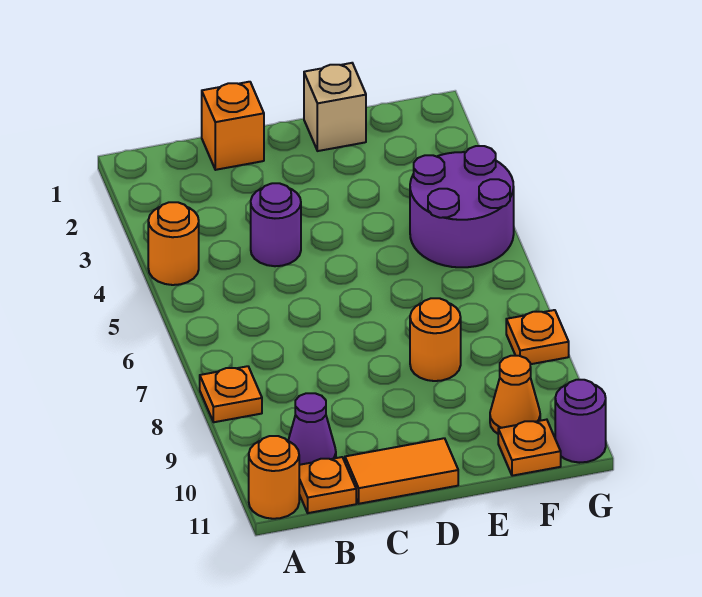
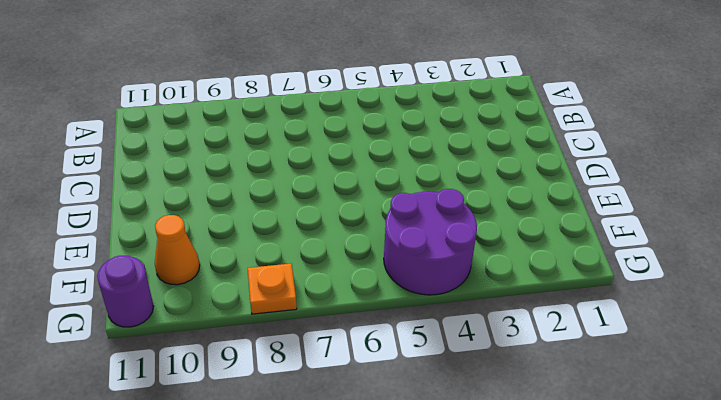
none -> orange 1x1 round brick [148,202,199,285]
none -> orange 1x1 plate [200,366,262,422]
none -> orange 1x1 round brick [249,436,299,519]

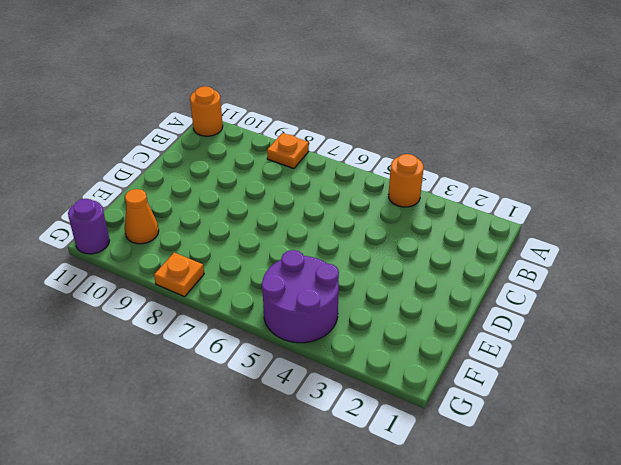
none -> purple 1x1 cone [288,393,336,465]
none -> orange 1x1 plate [299,457,356,513]
none -> orange 1x1 brick [202,82,264,170]

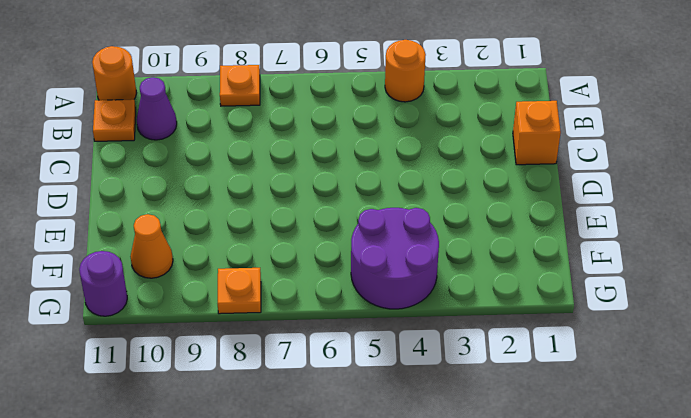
none -> purple 1x1 round brick [251,183,301,266]
none -> orange 1x2 tile [345,438,458,504]
none -> tan 1x1 brick [304,63,366,151]

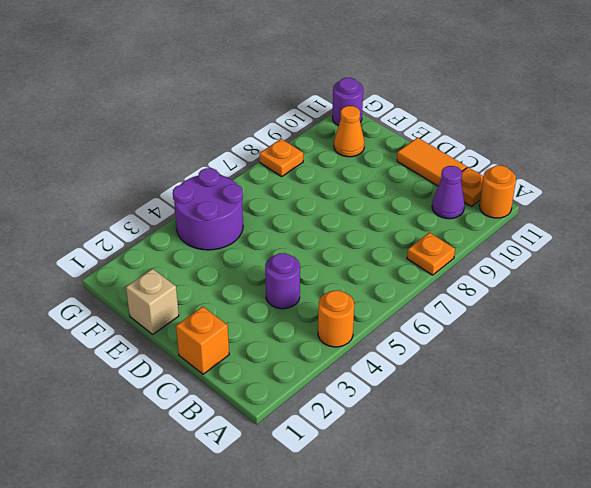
none -> orange 1x1 round brick [410,298,461,381]
none -> orange 1x1 plate [498,420,561,476]

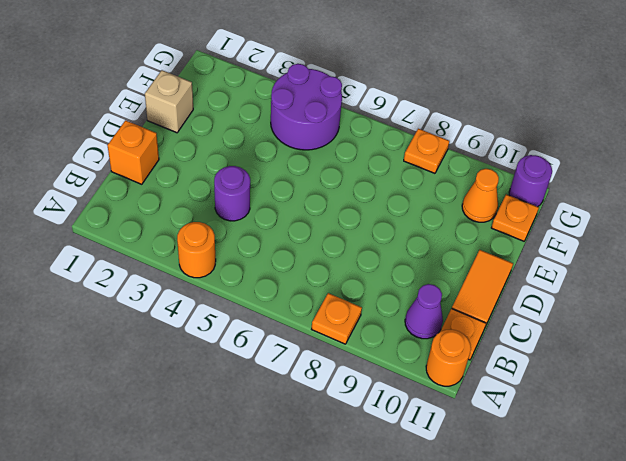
none -> orange 1x1 round brick [410,298,461,381]

